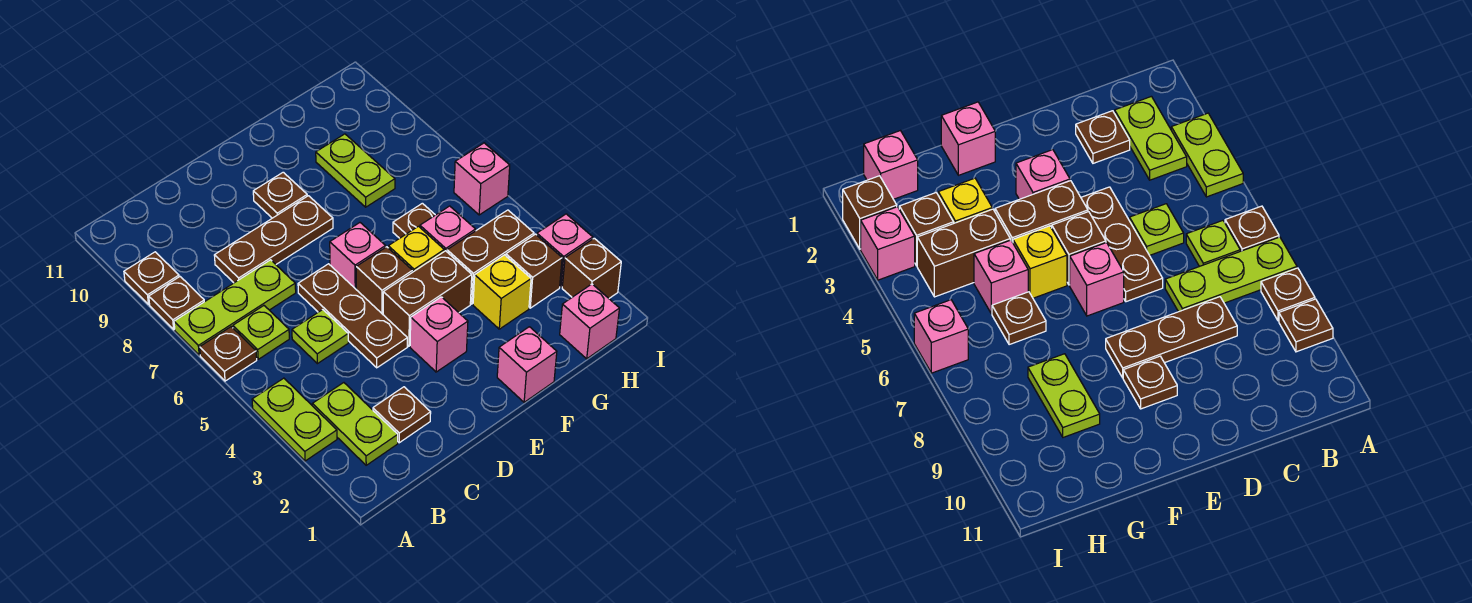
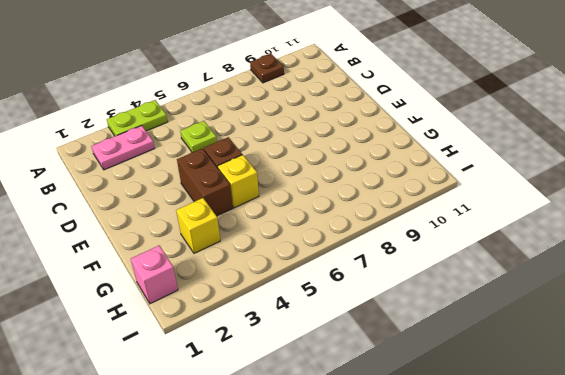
pink 1x2 plate [91,125,154,170] -> lime 1x2 plate [312,383,398,465]
none -> brown 1x1 plate [200,327,257,381]
none -> lime 1x3 plate [174,260,296,355]
none -> brown 1x1 plate [149,277,204,330]

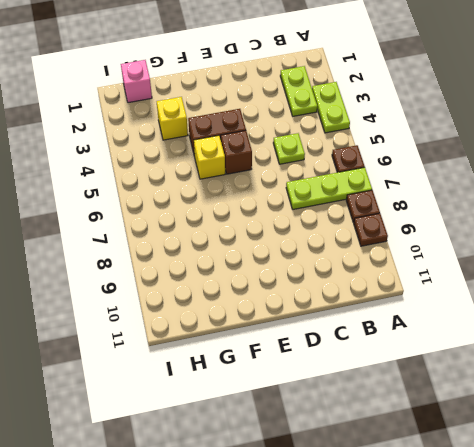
none -> lime 1x1 plate [233,306,289,359]
none -> brown 1x1 plate [373,387,431,443]
none -> brown 1x3 plate [214,196,333,283]

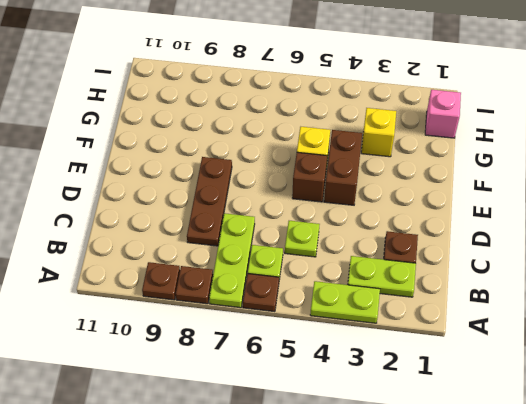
none -> brown 1x3 plate [298,264,407,368]
none -> pink 1x1 brick [410,297,468,372]
none -> pink 1x1 brick [330,223,386,289]

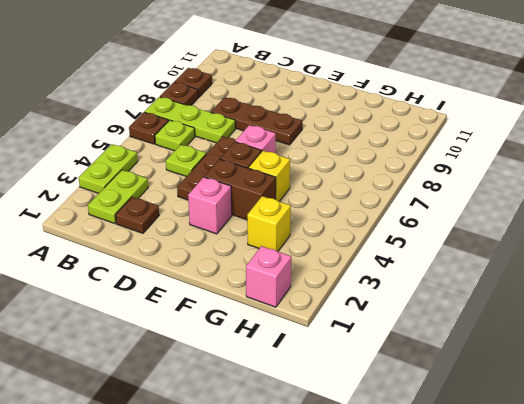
none -> brown 1x1 plate [253,172,307,218]
none -> pink 1x1 brick [497,327,557,402]
none -> brown 1x2 brick [447,210,534,304]

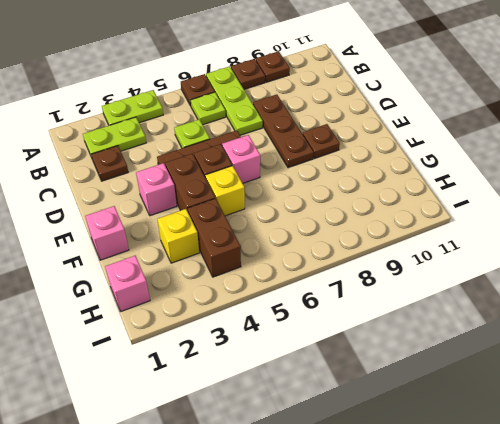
none -> pink 1x1 brick [420,206,476,252]
none -> brown 1x1 plate [393,203,435,238]
none -> lime 1x2 plate [316,134,395,207]

